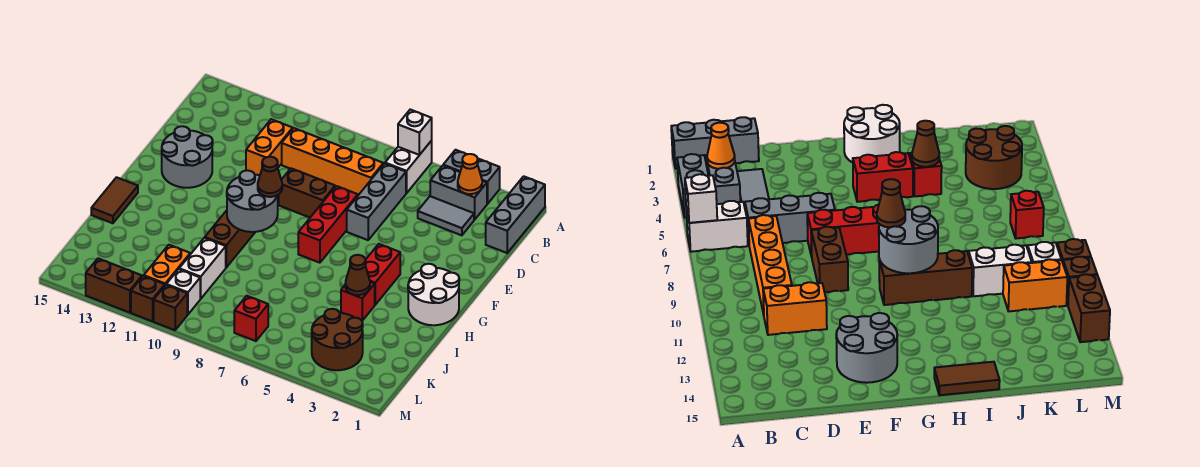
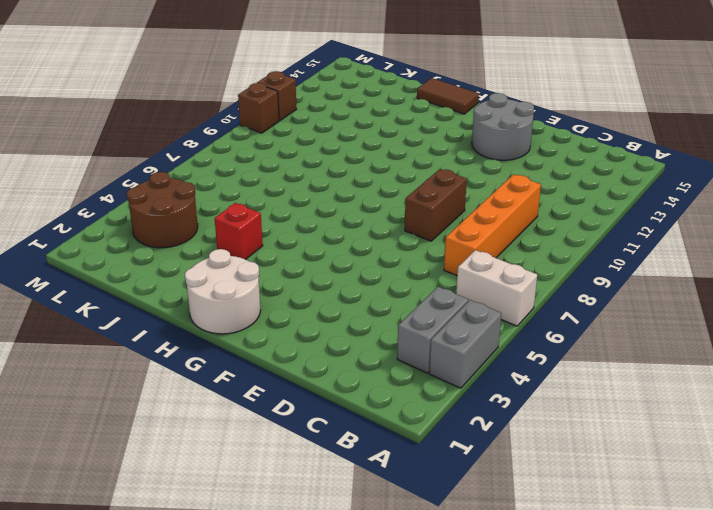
none -> grey 1x3 brick [486,176,545,253]
none -> grey 1x2 tile [418,196,474,235]
none -> grey 1x3 brick [347,163,406,240]

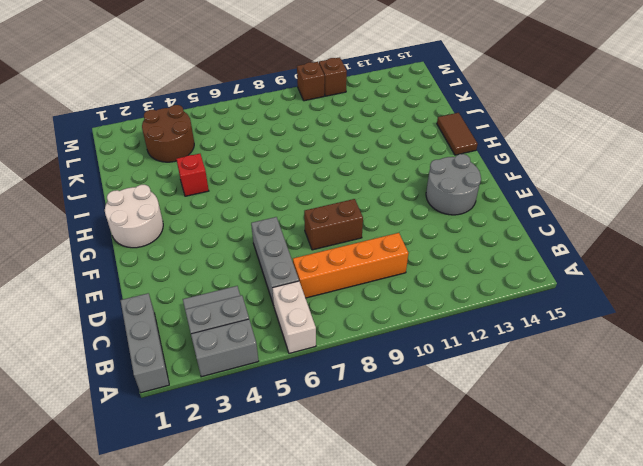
none -> orange 1x2 brick [246,119,293,175]
none -> red 1x3 brick [298,186,358,263]
none -> red 1x2 brick [365,244,400,305]

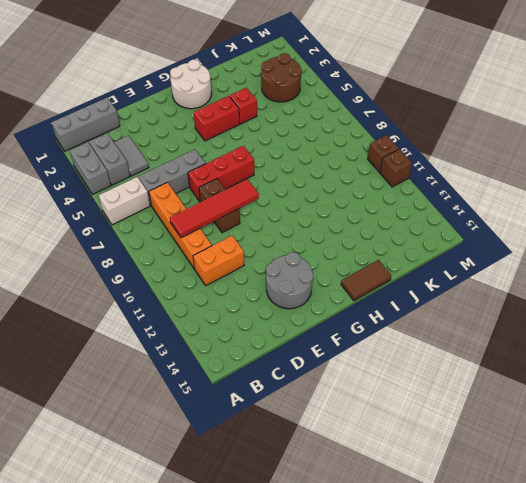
red 1x4 tile [170,179,259,238] -> none
none -> brown 1x3 brick [205,210,255,267]
none -> white 1x2 brick [179,238,226,299]
none -> orange 1x2 brick [144,245,190,285]

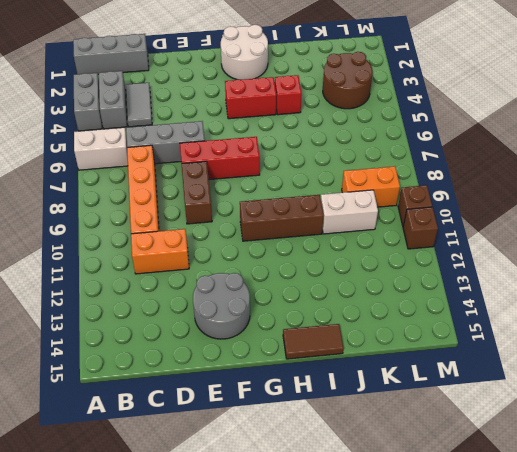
orange 1x2 brick [342,166,400,207] -> orange 1x2 brick moved to [144,245,190,285]
none -> red 1x1 brick [234,296,268,341]
none -> white 1x1 brick [166,269,200,315]
none -> brown 1x2 brick [86,258,142,313]

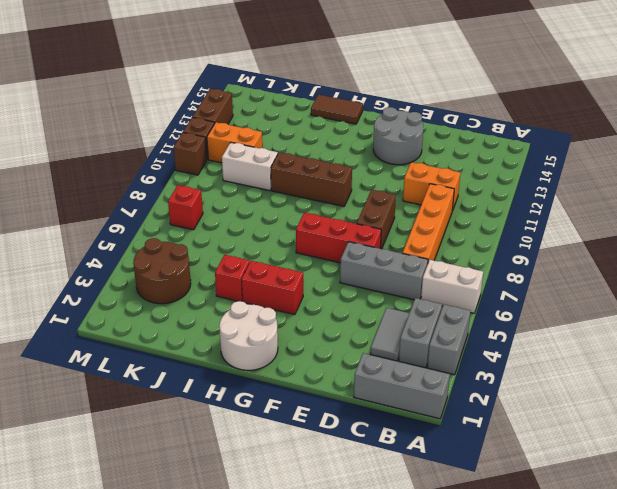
none -> white 1x1 brick [166,269,200,315]
none -> white 1x1 brick [398,110,432,155]
none -> orange 1x1 cone [458,154,482,194]

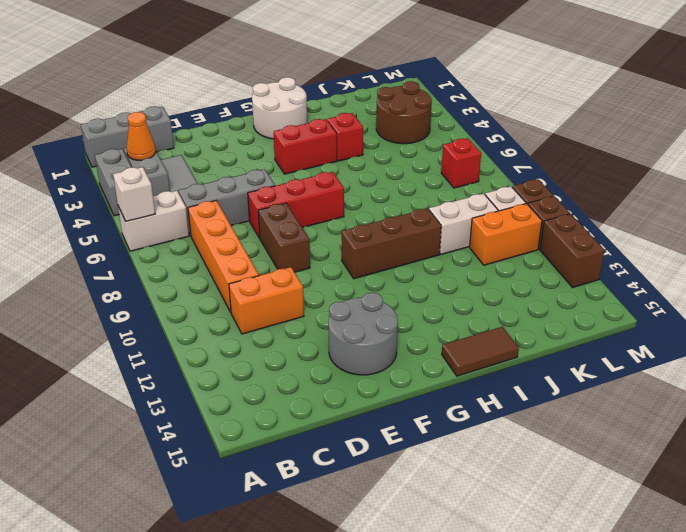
none -> grey 2x2 round brick [227,170,278,232]
none -> brown 1x1 cone [345,255,370,295]
none -> brown 1x1 cone [258,157,282,197]

